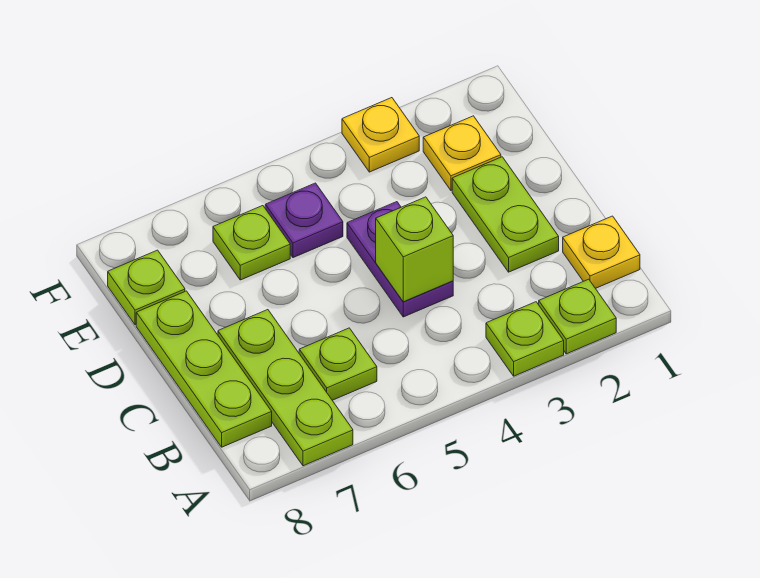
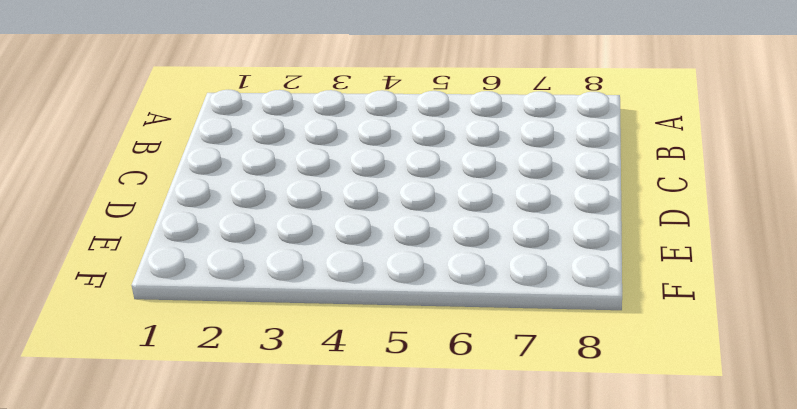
none -> lime 1x1 plate [539,279,616,354]
none -> lime 1x1 plate [486,302,564,376]
none -> lime 1x3 plate [218,310,353,466]

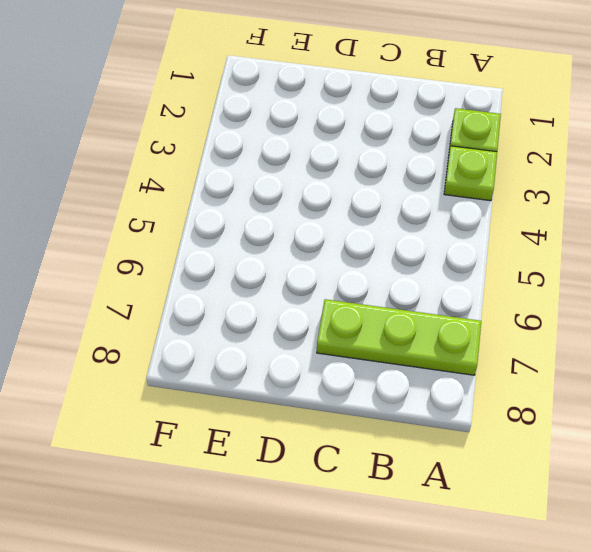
none -> yellow 1x1 plate [563,216,640,288]
none -> lime 1x1 plate [299,328,377,400]
none -> lime 1x3 plate [136,291,272,447]

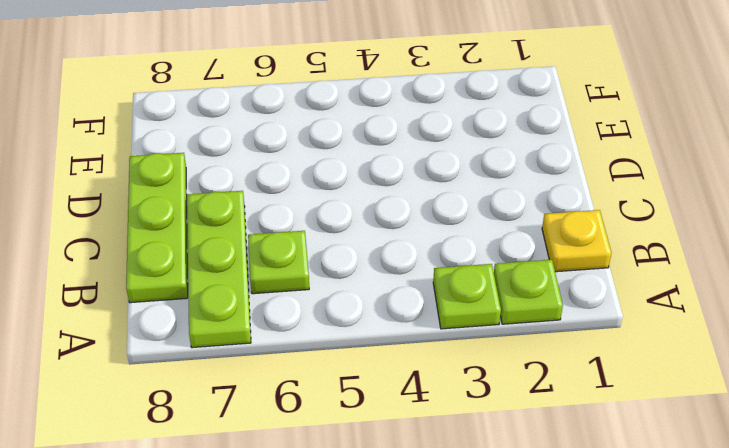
none -> lime 1x2 plate [452,157,559,272]
none -> purple 1x2 plate [347,202,453,317]
none -> yellow 1x1 plate [423,116,501,190]

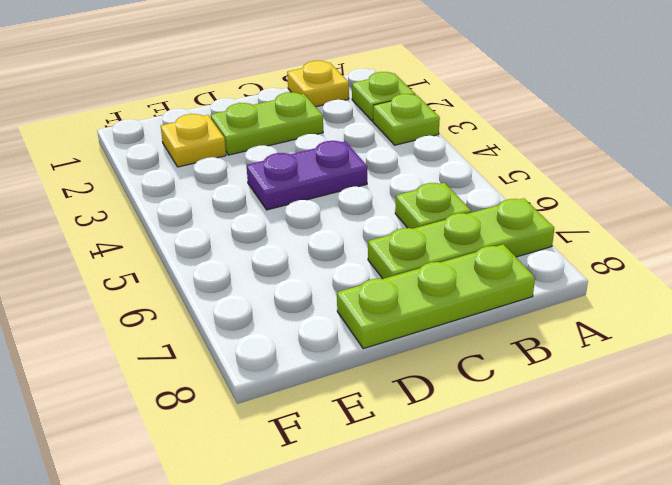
none -> purple 1x1 plate [265,183,343,258]
none -> lime 1x1 plate [213,206,290,280]
none -> lime 1x1 plate [108,250,185,325]

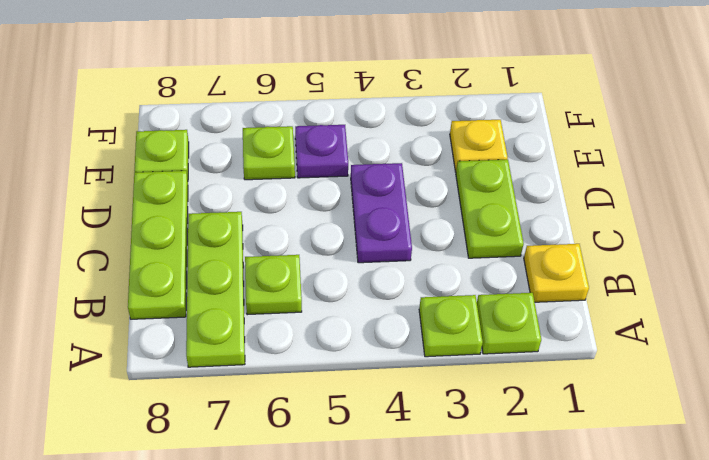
none -> yellow 1x1 plate [342,98,419,172]
none -> lime 1x1 brick [376,197,453,302]

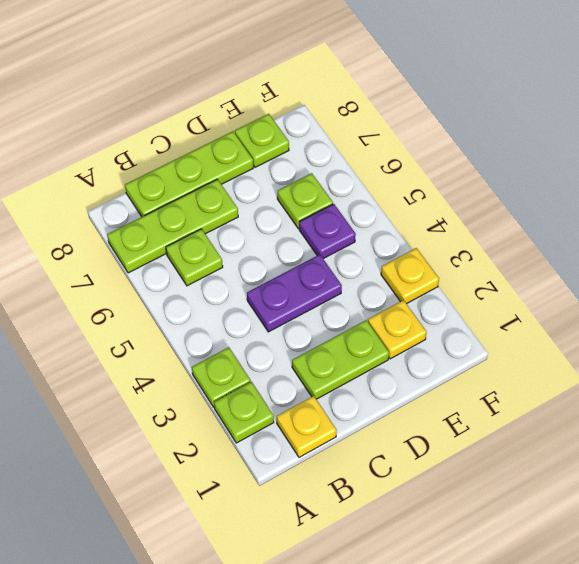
none -> lime 1x1 brick [376,197,453,302]

